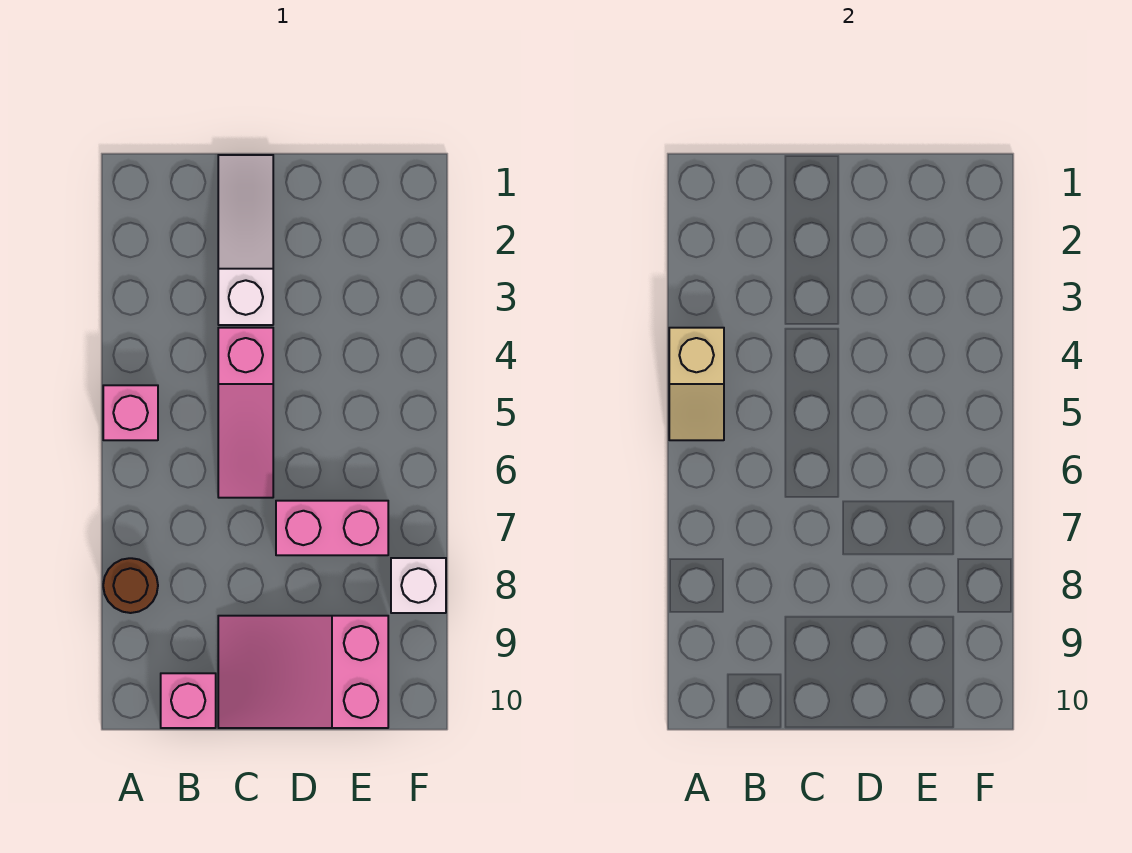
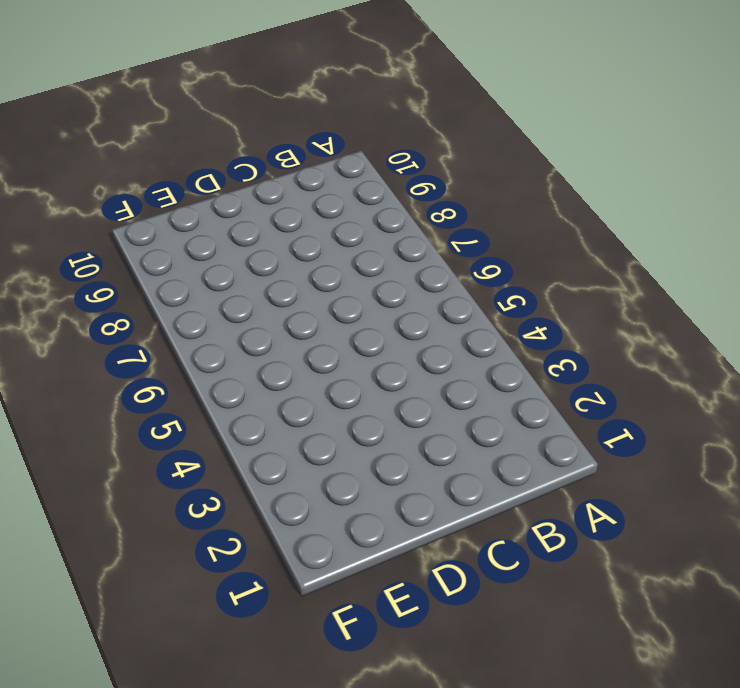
none -> pink 1x1 brick [103,385,158,440]
none -> brown 1x1 round brick [103,558,158,613]

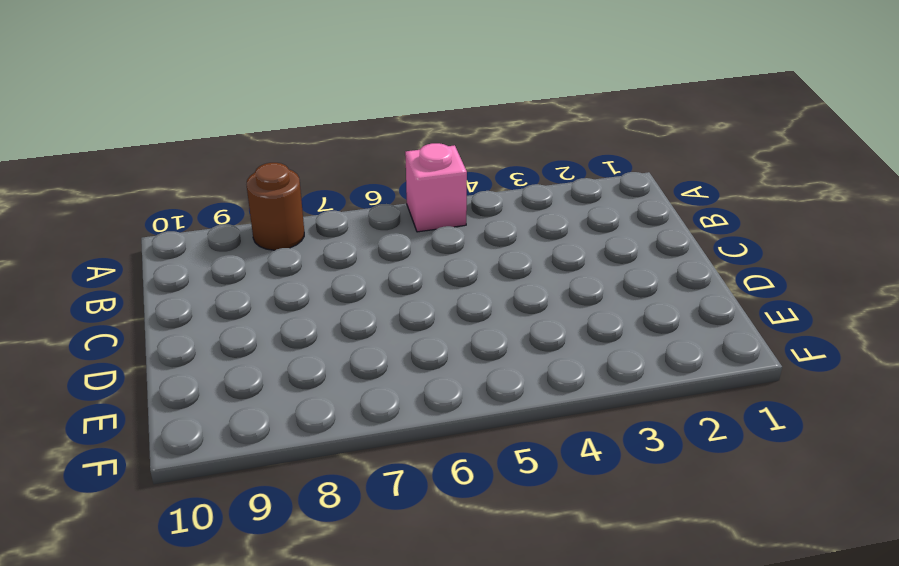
none -> pink 1x1 brick [161,673,216,728]
none -> white 1x3 slope [218,155,273,325]

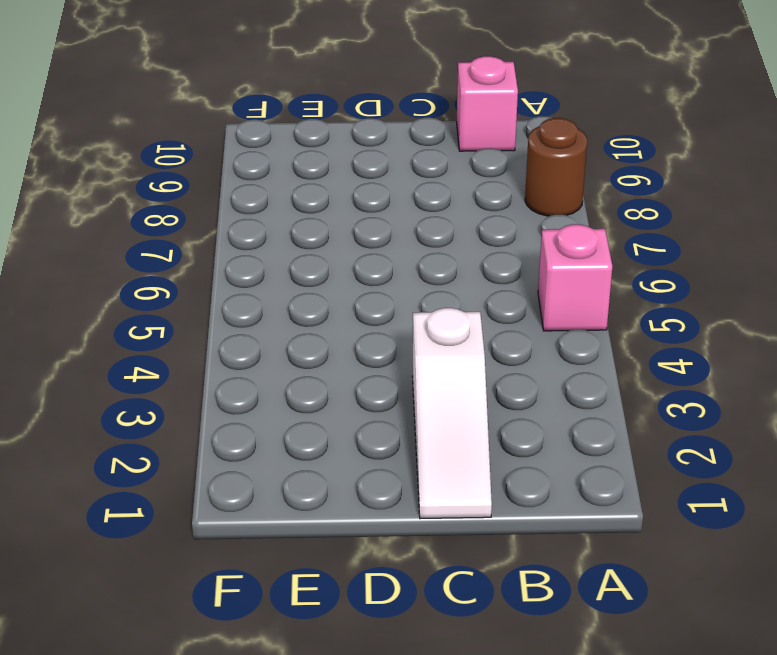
none -> pink 1x3 slope [218,328,273,498]
none -> pink 2x3 slope [218,616,388,728]

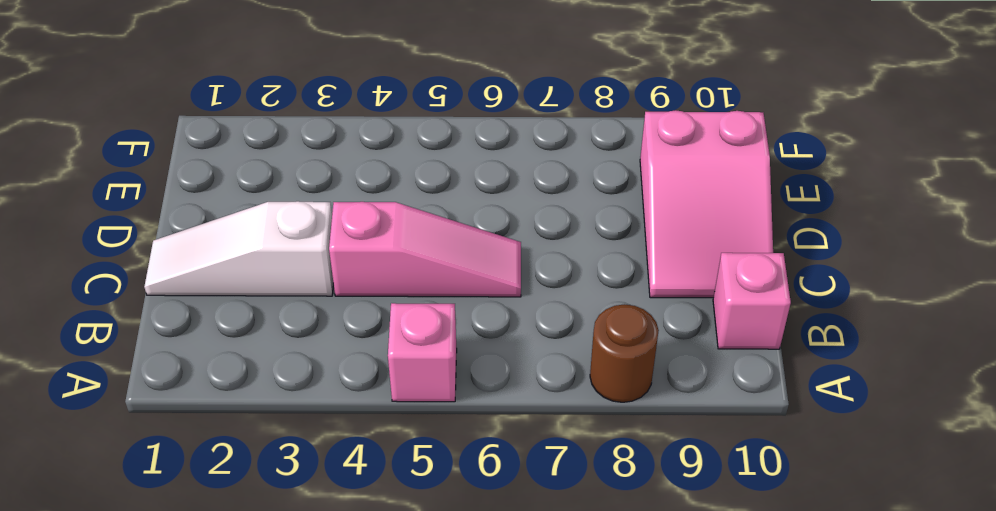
none -> pink 1x2 brick [276,501,388,555]
none -> white 1x1 brick [391,558,446,613]

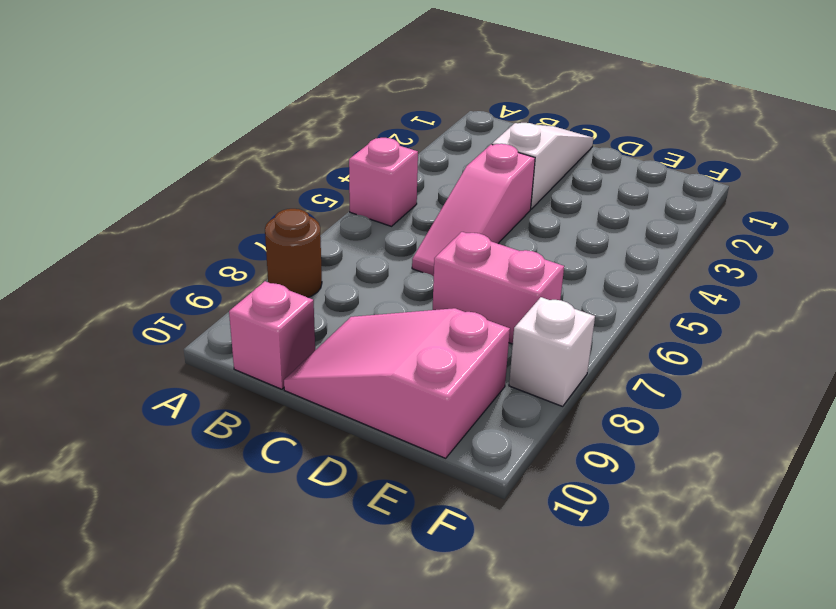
none -> tan 1x2 slope [669,328,724,440]

